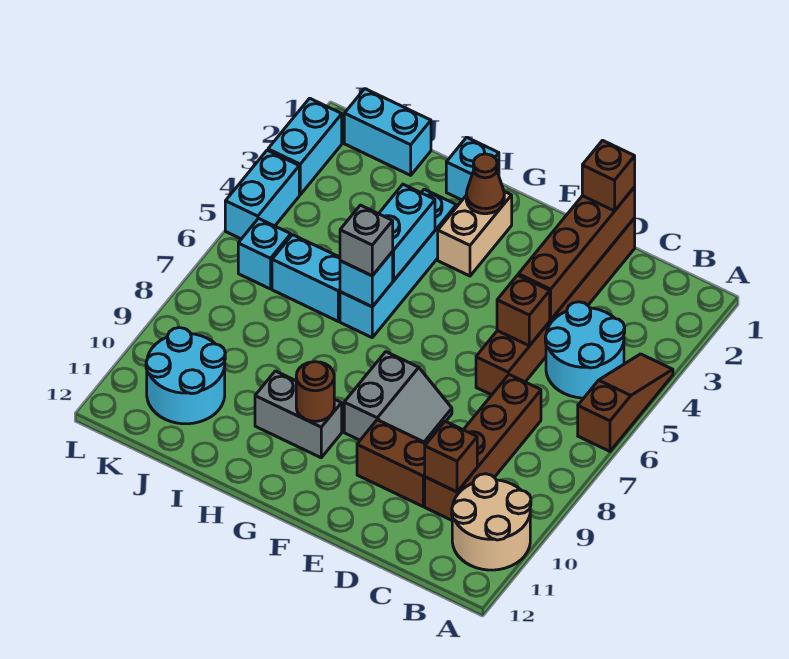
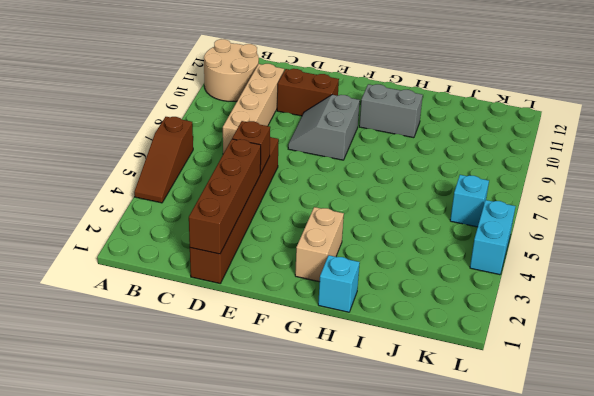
tan 1x4 brick [223,64,284,154] -> brown 1x4 brick [425,375,541,520]
none -> cyan 2x2 round brick [545,302,625,398]
none -> cyan 1x4 brick [340,189,456,337]
none -> cyan 1x2 brick [272,235,340,321]

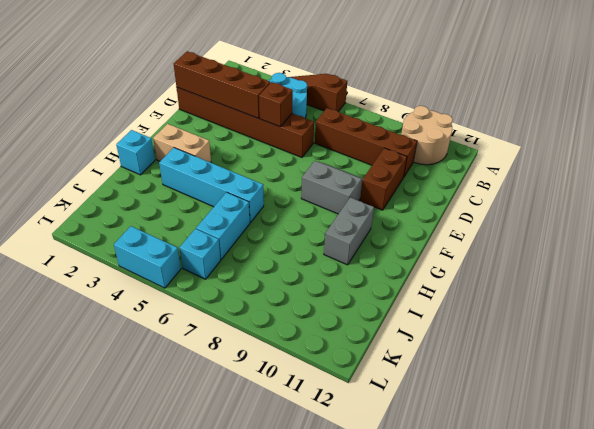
none -> cyan 1x2 brick [344,89,431,175]
none -> cyan 2x2 round brick [146,328,225,424]
none -> cyan 1x2 brick [268,98,342,195]

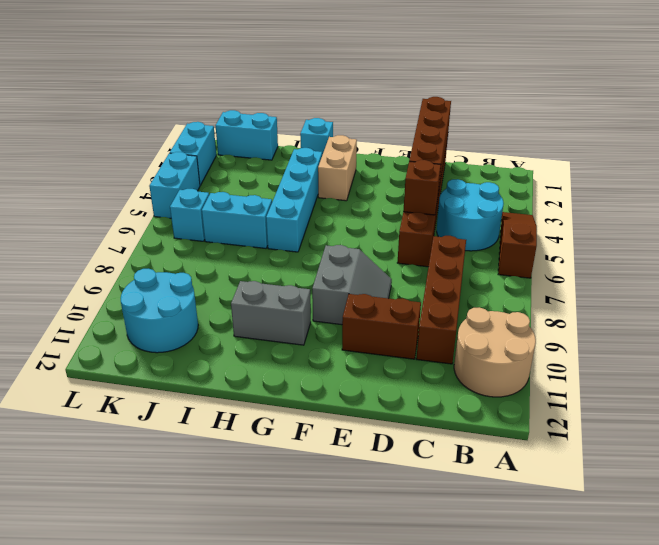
none -> brown 1x1 brick [425,421,477,492]
none -> brown 1x1 cone [466,154,504,214]
none -> brown 1x1 round brick [296,362,334,421]

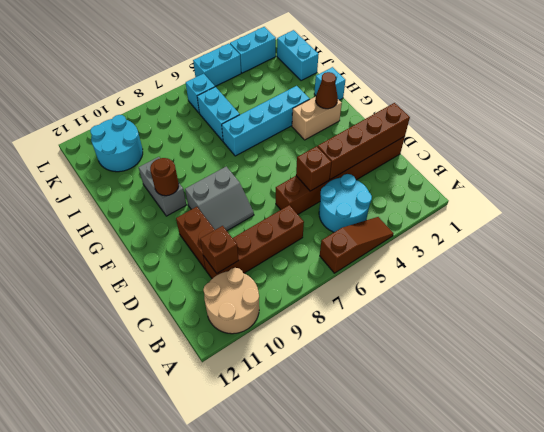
none -> cyan 1x2 brick [379,184,435,281]
none -> cyan 1x1 brick [340,252,393,307]
none -> brown 1x1 brick [582,140,635,211]

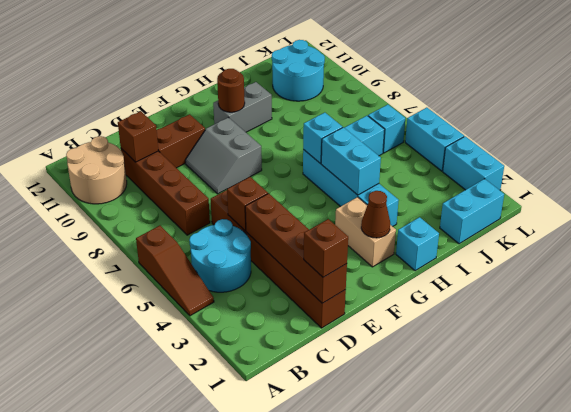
none -> grey 1x1 brick [340,205,393,276]

